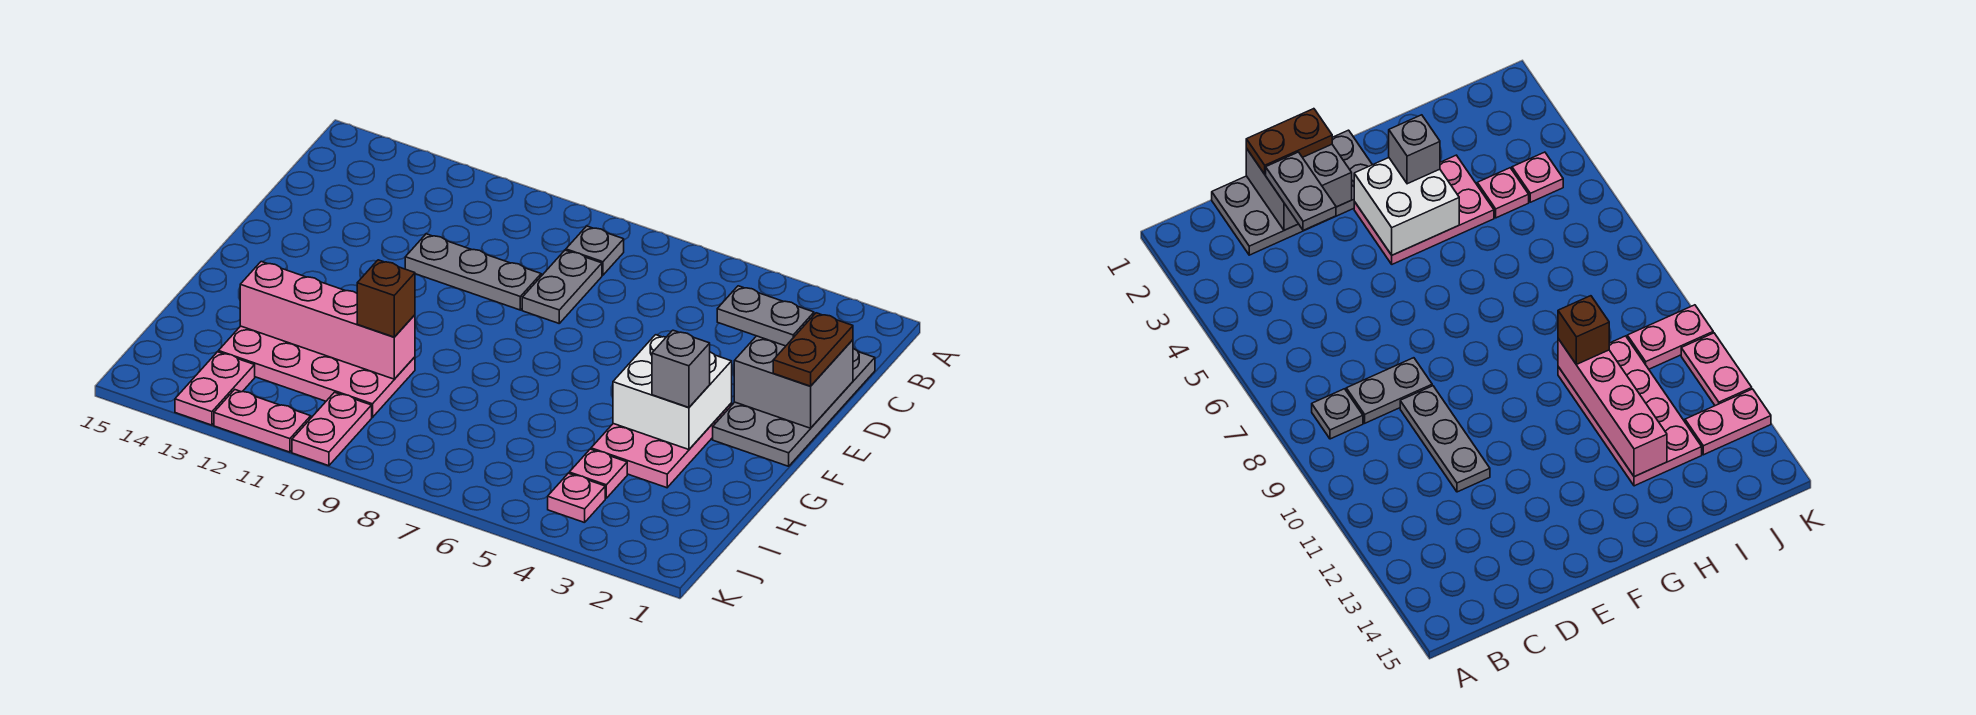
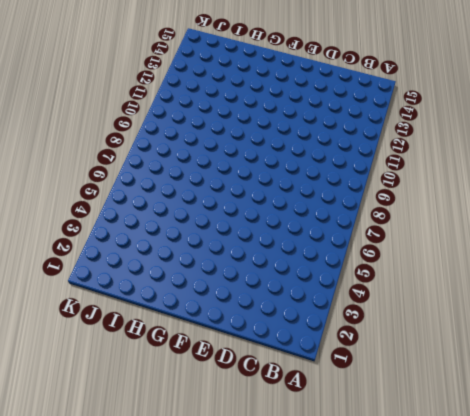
none -> grey 1x1 plate [566,226,624,275]
none -> grey 2x4 plate [713,349,875,466]
none -> grey 1x2 plate [522,250,602,323]

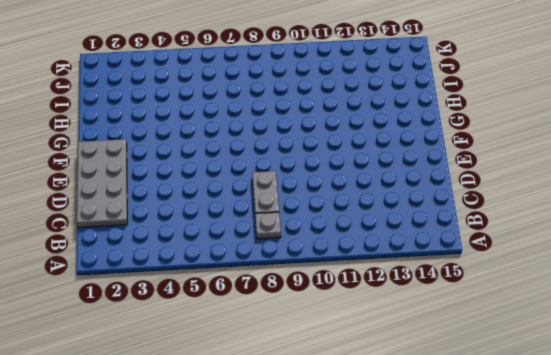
none -> grey 1x3 plate [405,234,541,310]
none -> pink 2x3 plate [591,403,732,488]
none -> pink 2x4 plate [218,326,415,417]

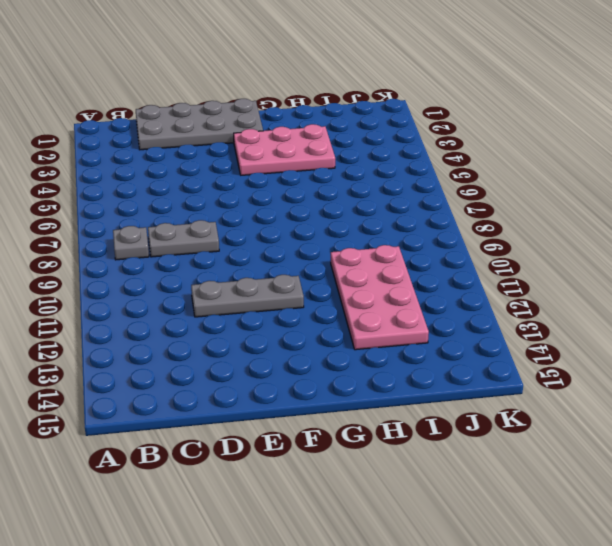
grey 1x3 plate [191,275,304,317] -> grey 1x3 plate turned to [405,234,541,310]
none -> pink 1x1 plate [569,449,627,498]
none -> pink 1x1 plate [548,473,605,523]
none -> pink 1x2 plate [292,392,372,466]

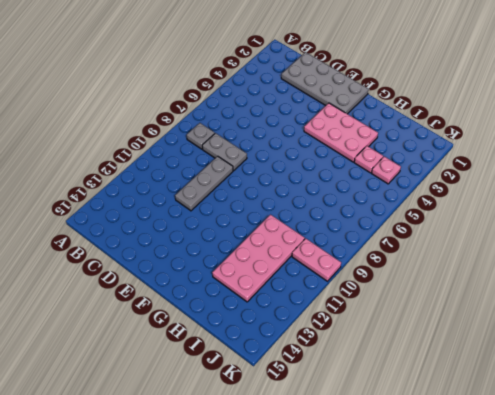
none -> pink 1x2 plate [175,352,255,425]
none -> pink 1x2 plate [214,390,311,452]
none -> grey 2x2 brick [734,336,853,428]

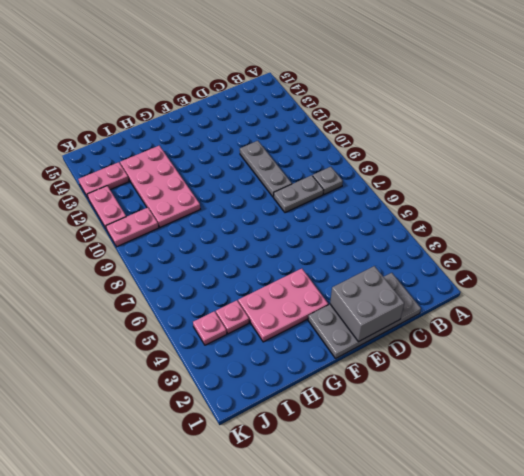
none -> white 2x2 brick [613,335,732,450]
none -> pink 1x4 brick [240,262,415,379]
none -> brown 1x2 plate [773,313,853,386]

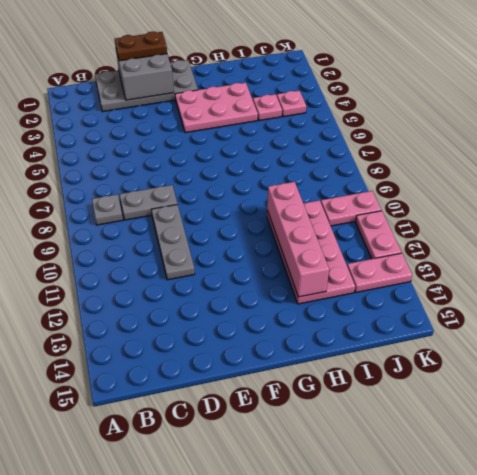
none -> white 2x2 brick [613,335,732,450]
none -> grey 1x2 plate [717,286,814,346]
none -> grey 1x1 brick [652,330,710,407]

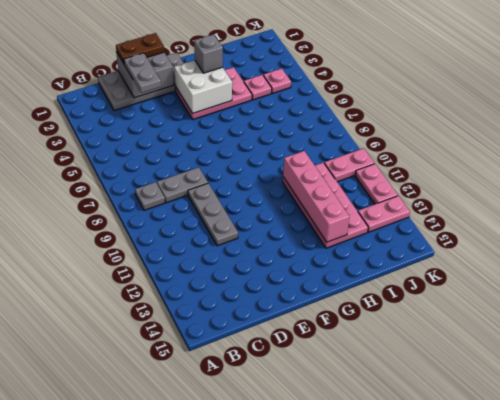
none -> brown 1x1 brick [357,260,415,337]

